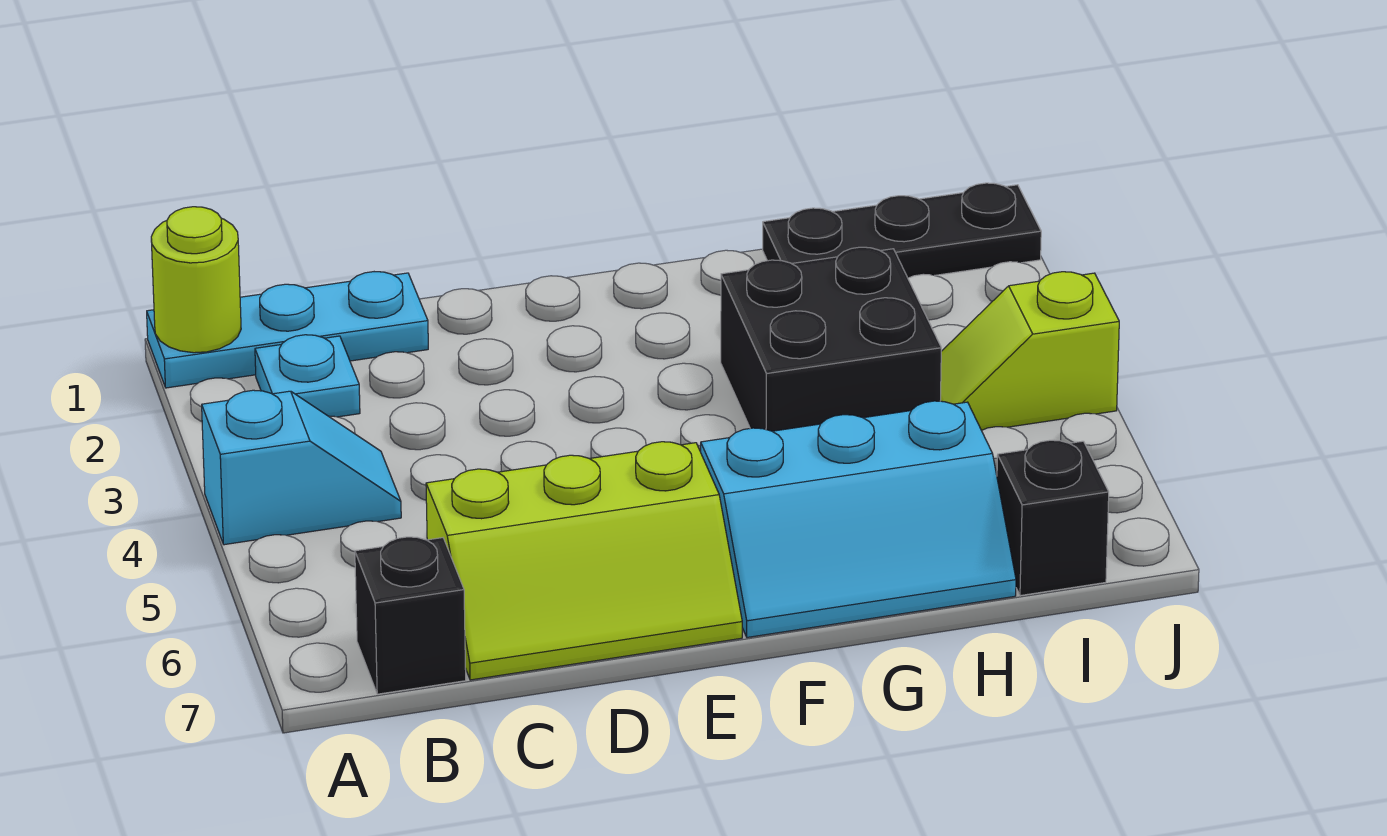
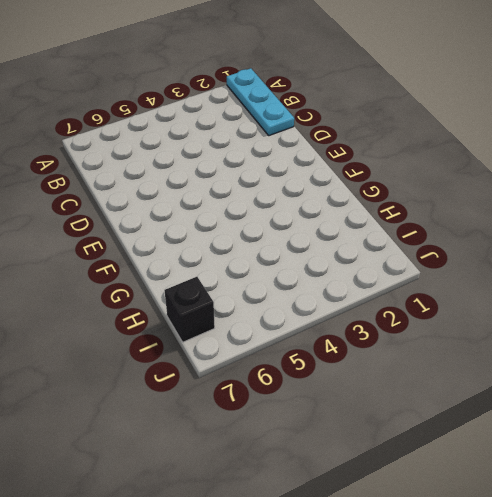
none -> cyan 1x2 slope [202,390,401,545]
none -> cyan 1x1 plate [255,335,360,417]

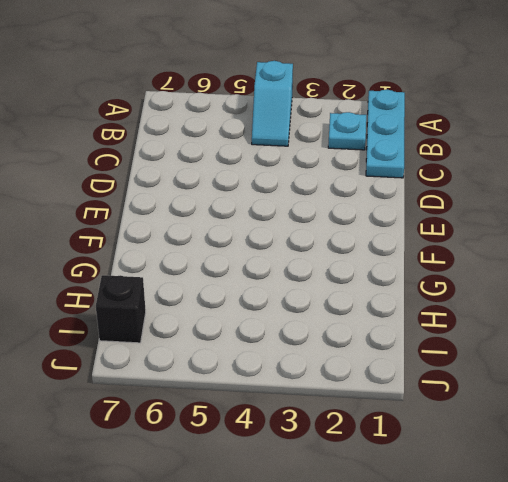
none -> black 1x1 brick [355,537,466,694]
none -> lime 2x3 slope [426,442,742,680]

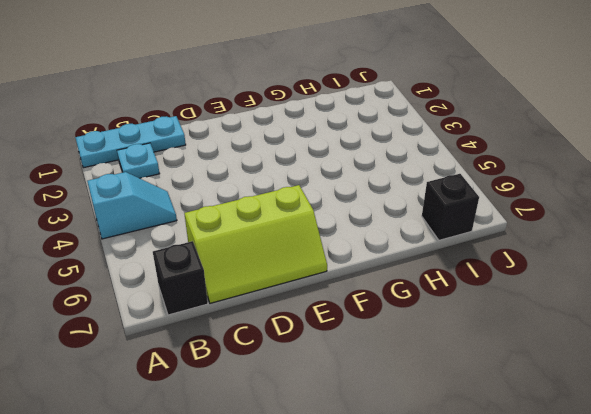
none -> cyan 2x3 slope [701,401,1016,637]
none -> black 2x2 brick [721,247,941,431]

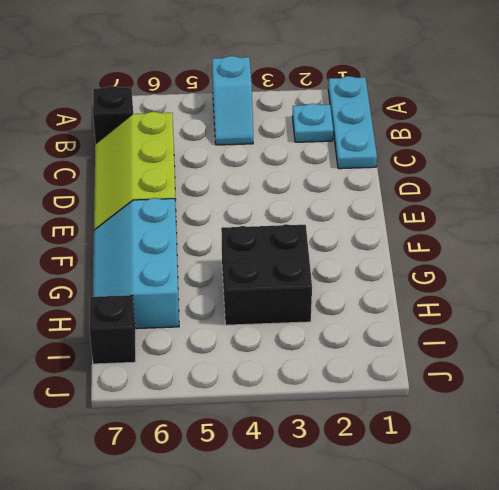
none -> black 1x3 plate [763,183,1041,278]
none -> lime 1x2 slope [941,272,1119,430]

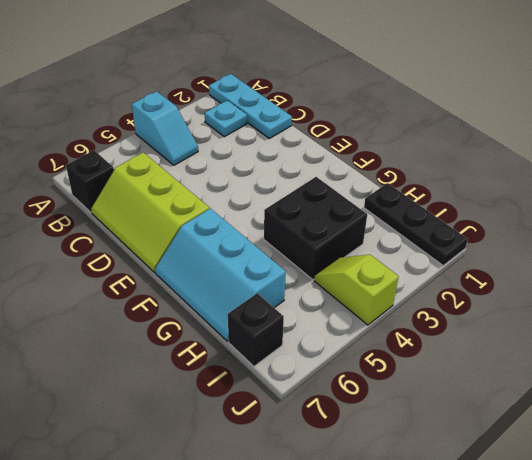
none -> lime 1x1 round brick [151,207,241,353]

